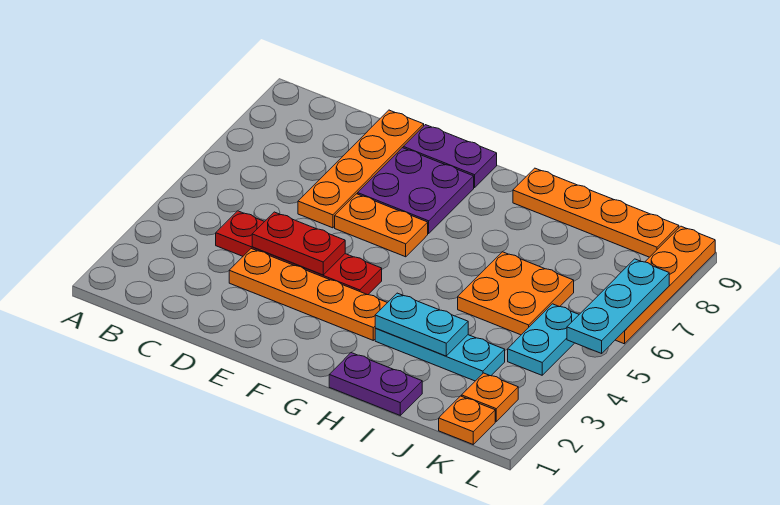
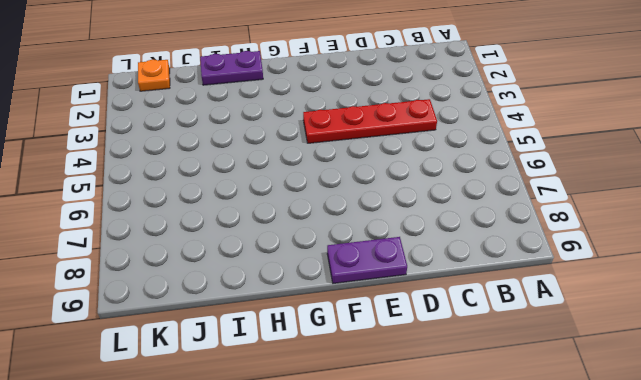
none -> orange 1x4 plate [229,249,387,340]
none -> orange 1x4 plate [298,110,424,228]
none -> orange 1x2 plate [335,194,428,257]

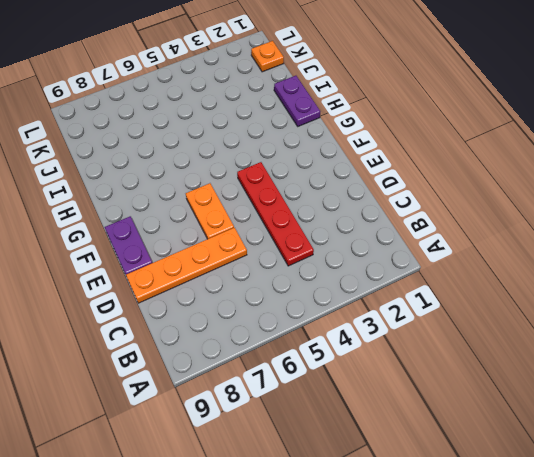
none -> orange 1x4 plate [229,249,387,340]
none -> purple 2x2 plate [358,148,474,234]
none -> cyan 1x3 plate [375,328,505,381]

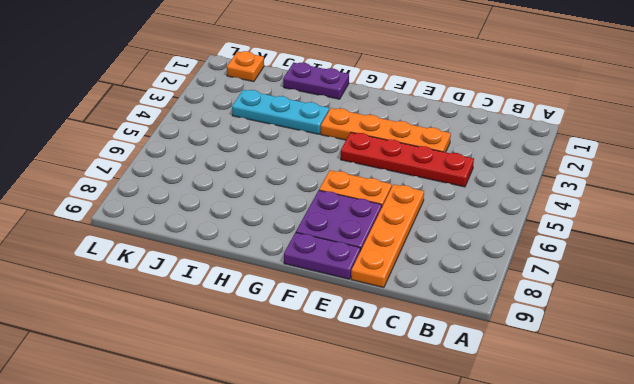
none -> orange 1x4 plate [513,168,679,257]
none -> orange 2x2 plate [458,252,574,335]
none -> orange 1x1 plate [462,373,518,421]

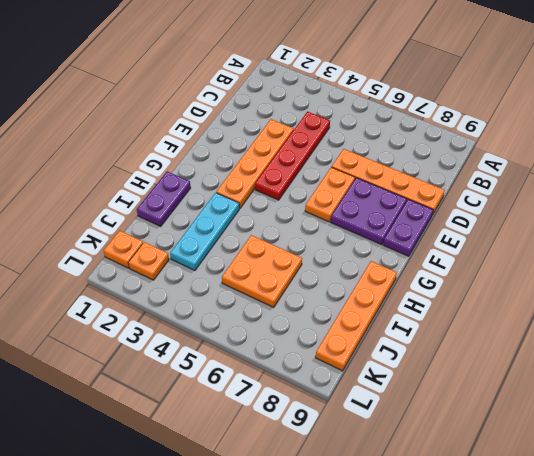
none -> cyan 1x2 plate [508,304,579,375]
none -> orange 1x4 plate [616,226,715,344]
none -> red 1x2 plate [252,212,345,275]

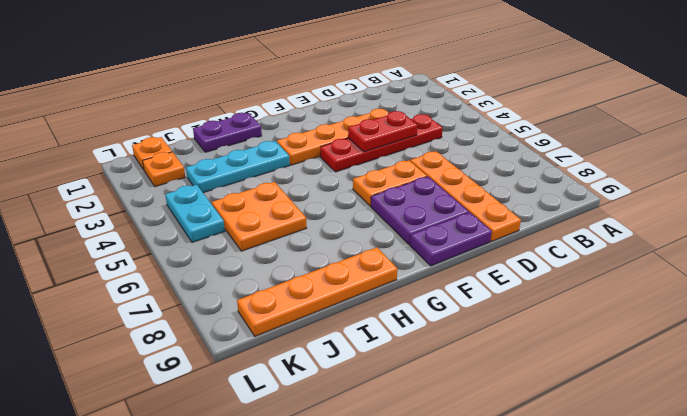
none -> orange 1x4 plate [616,226,715,344]
none -> cyan 1x2 plate [375,293,468,356]
none -> cyan 1x3 plate [567,259,669,353]

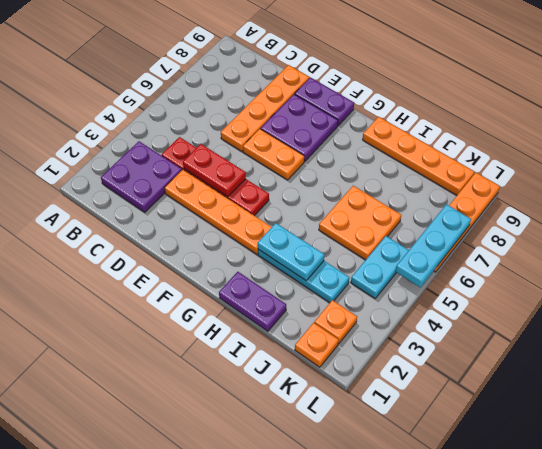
purple 2x2 plate [101,141,182,212] -> none

